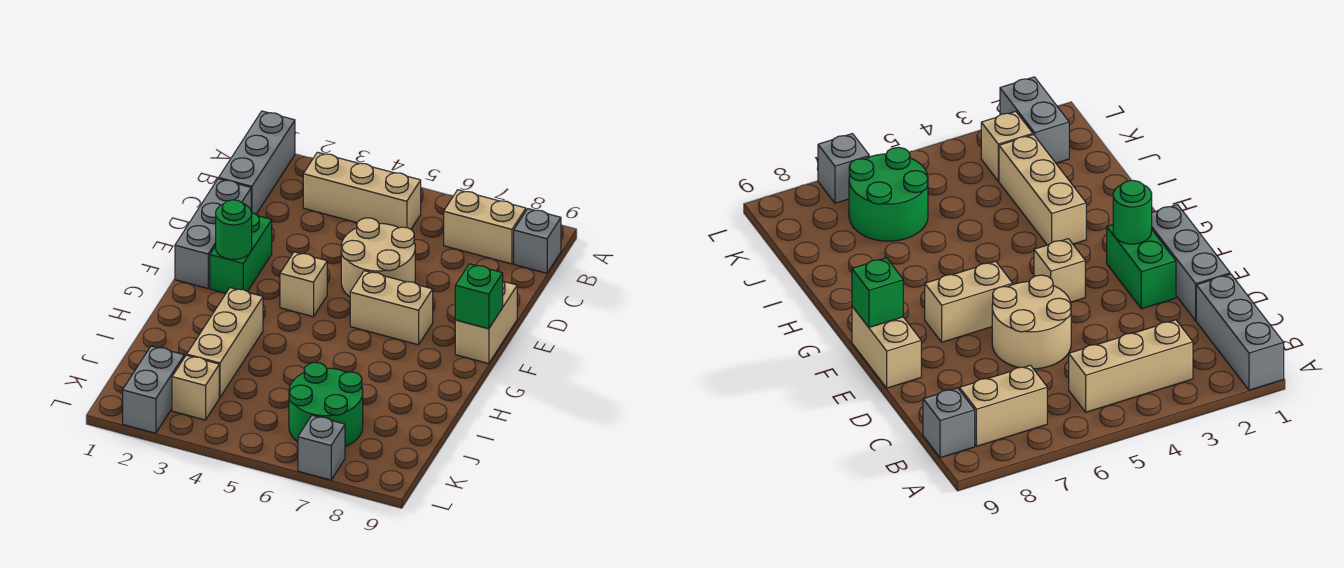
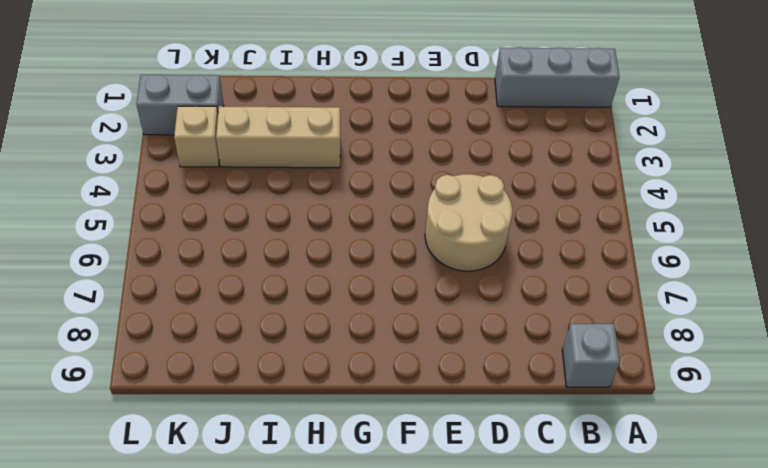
none -> tan 1x3 brick [303,152,421,229]
none -> tan 1x2 brick [444,190,526,264]
none -> grey 1x3 brick [175,179,251,288]

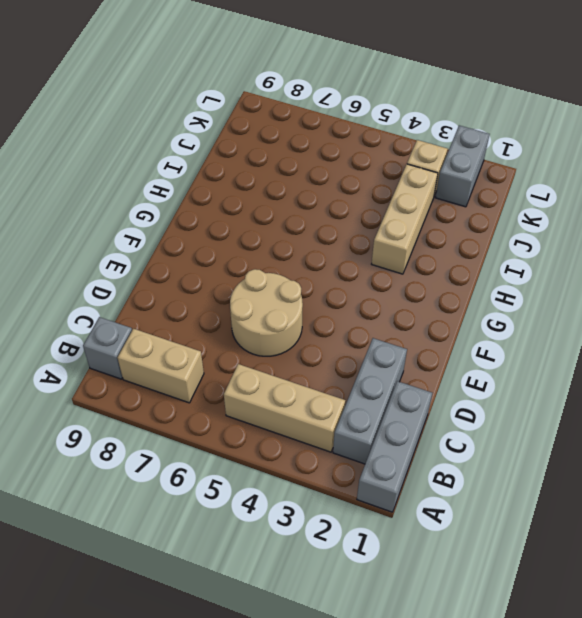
grey 1x3 brick [333,338,407,464] -> grey 1x3 brick moved to [175,179,251,288]
none -> green 1x2 brick [210,213,272,293]
none -> tan 1x2 brick [455,281,517,364]
none -> tan 1x1 brick [280,252,327,317]

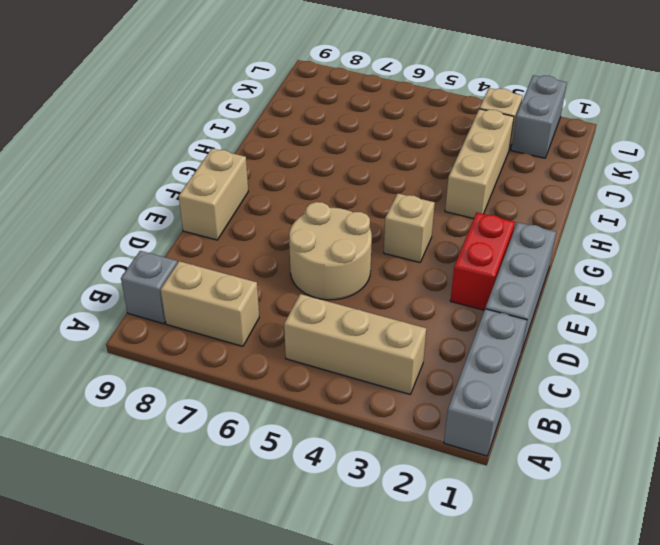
red 1x2 brick [450,213,515,310] -> green 1x2 brick [210,213,272,293]
none -> tan 1x2 brick [350,271,433,345]
none -> green 2x2 round brick [289,363,363,447]
none -> grey 1x1 brick [298,415,345,480]

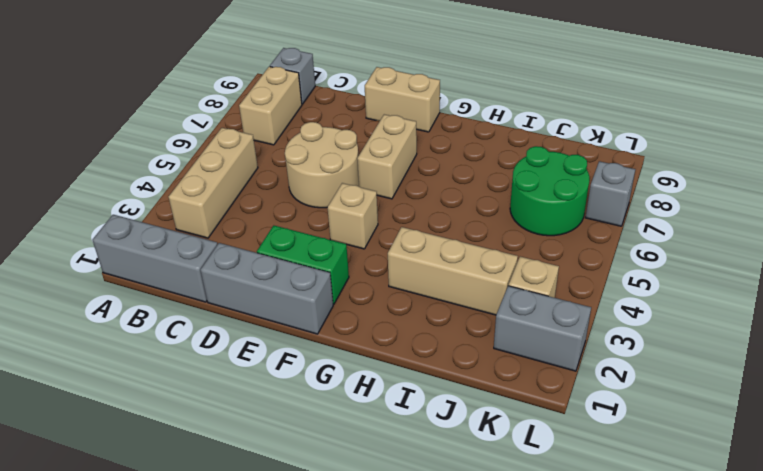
none -> green 1x1 round brick [216,200,252,260]
none -> green 1x1 brick [455,264,503,329]

